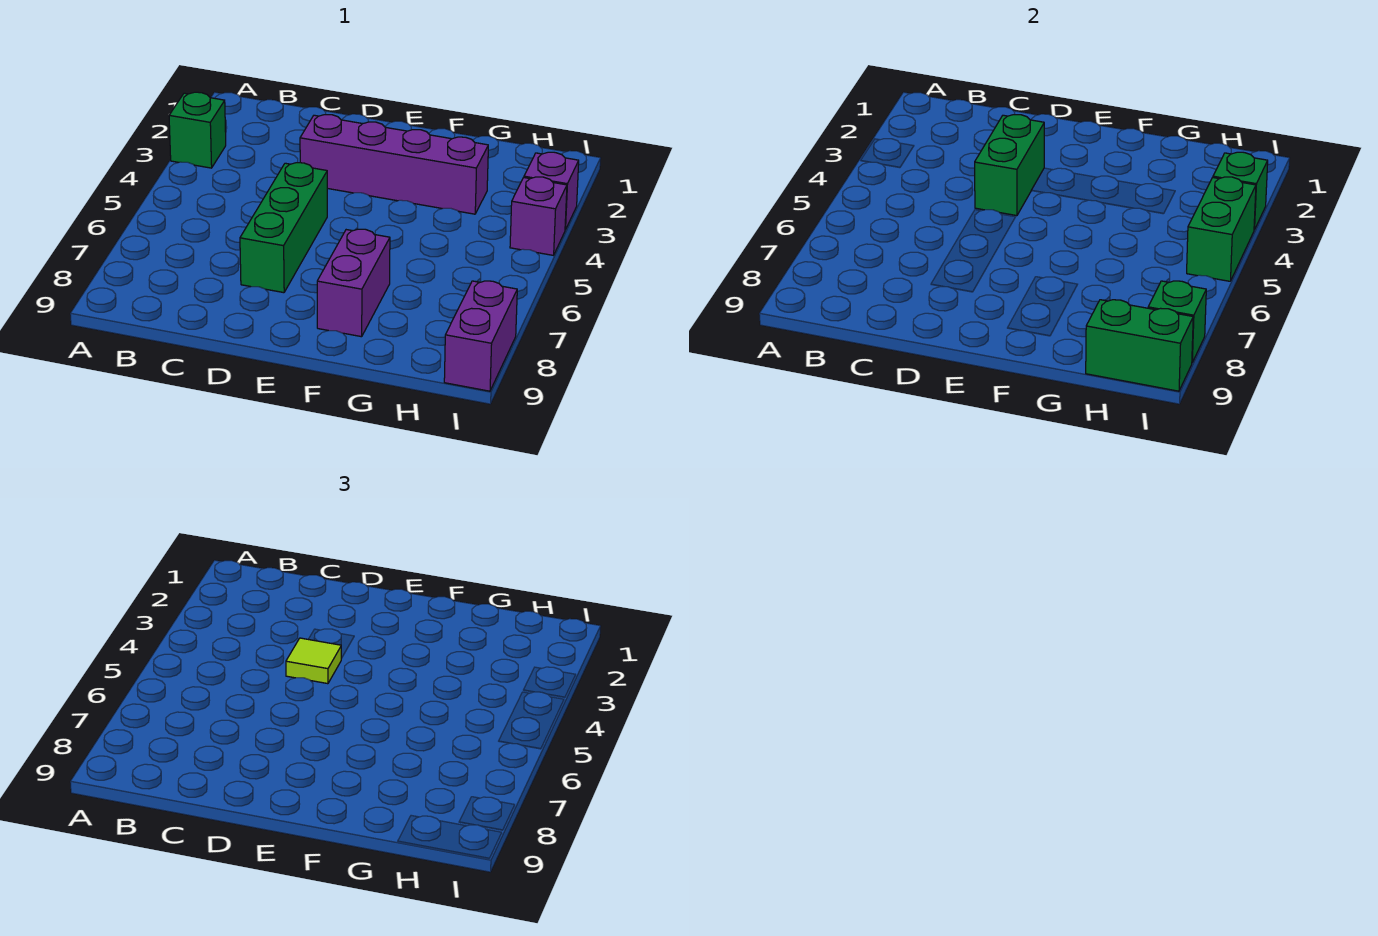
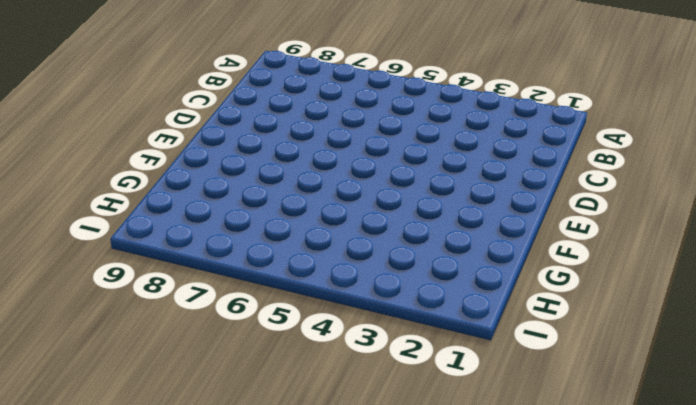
none -> green 1x1 brick [169,92,226,168]
none -> purple 1x4 brick [300,114,488,214]
none -> green 1x3 brick [240,162,327,293]

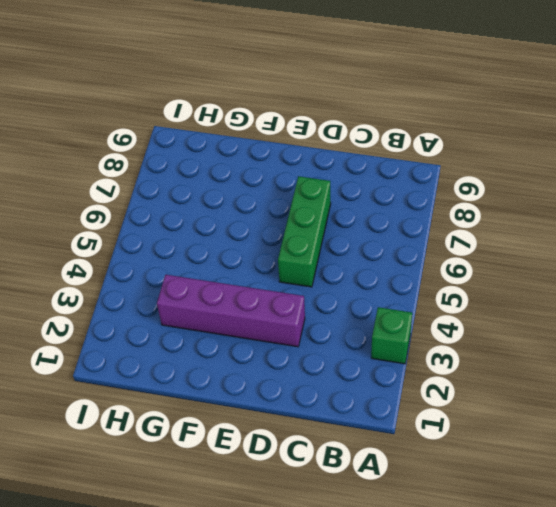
none -> purple 1x2 brick [317,229,390,337]
none -> purple 1x1 brick [524,152,579,230]
none -> purple 1x1 brick [510,177,567,255]

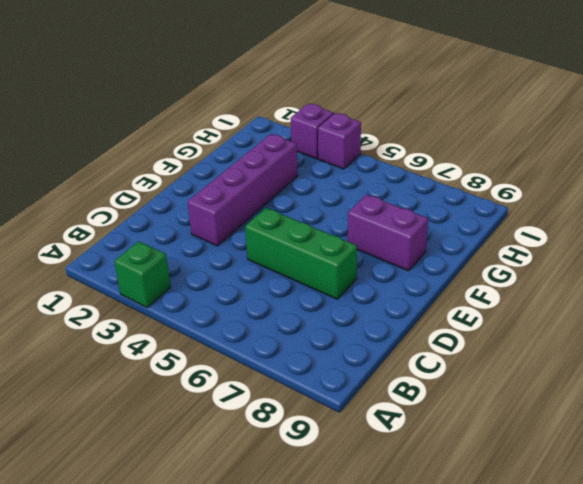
none -> purple 1x2 brick [444,281,517,391]
none -> green 1x2 brick [975,114,1044,216]
none -> green 1x2 brick [1086,300,1193,391]

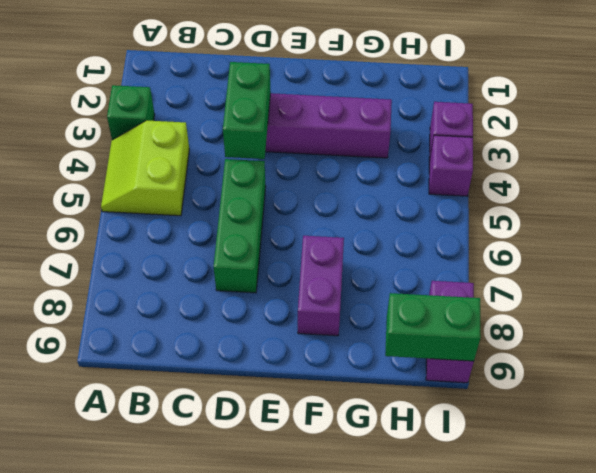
lime 2x2 slope [101,120,189,216] -> none
none -> green 1x1 brick [1213,152,1268,230]
none -> green 1x2 brick [1187,177,1256,281]
none -> green 1x1 brick [1148,281,1206,362]

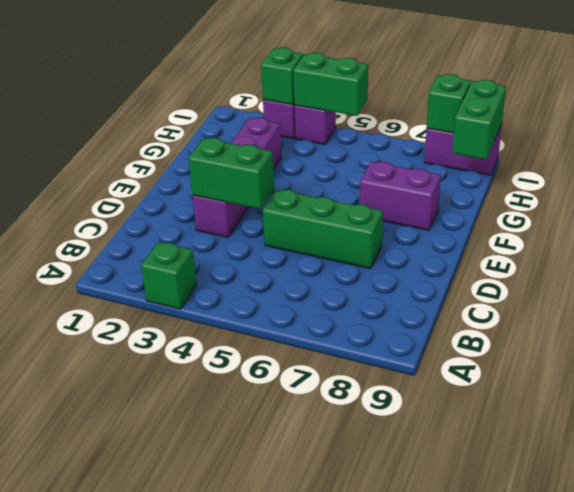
none -> lime 1x1 tile [286,638,341,684]

